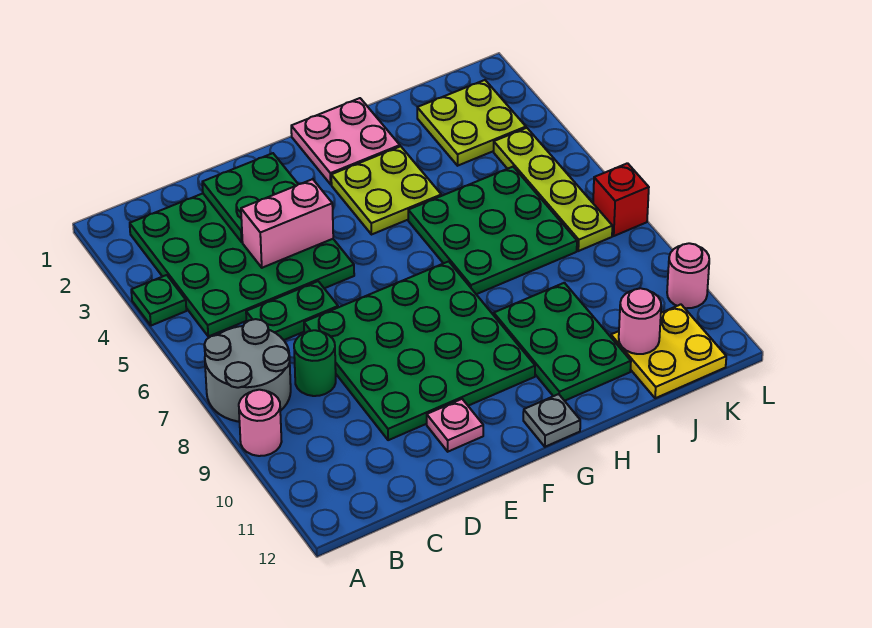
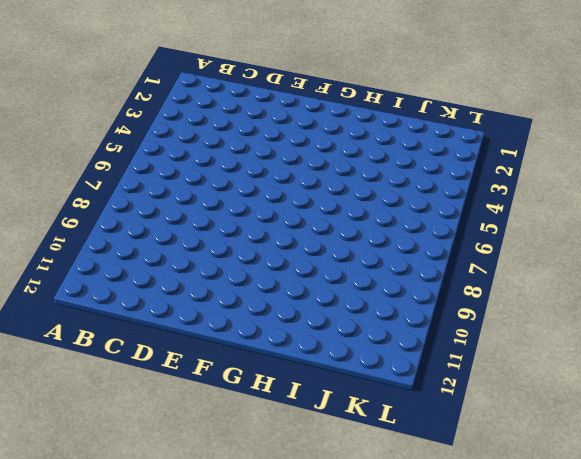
none -> green 1x1 plate [131,275,186,326]
none -> grey 2x2 round brick [204,319,291,422]
none -> pink 1x1 round brick [239,390,282,456]

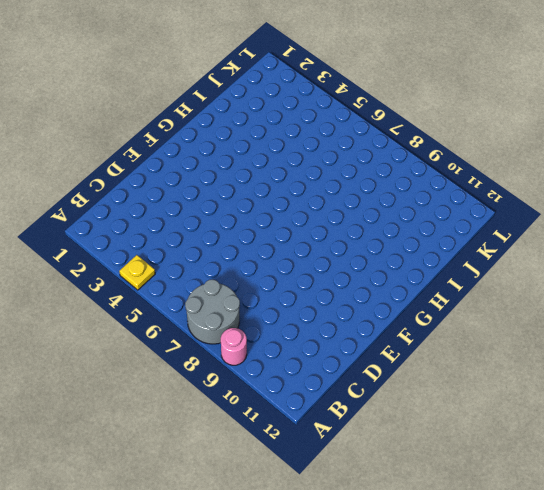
yellow 1x1 plate [119,255,155,290] -> green 1x1 plate [131,275,186,326]
none -> green 4x4 plate [130,194,354,336]
none -> green 1x2 plate [246,281,338,340]
none -> green 1x1 round brick [294,330,336,396]

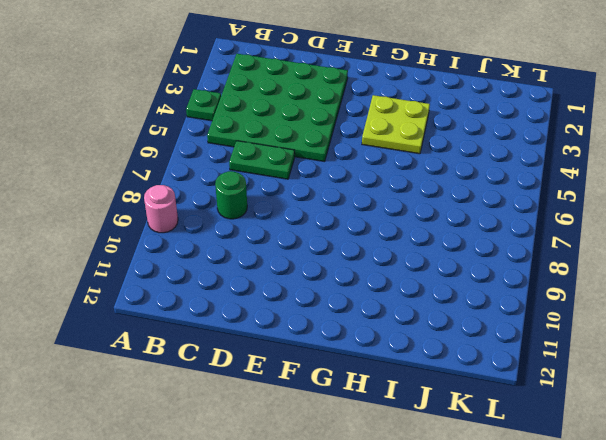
none -> grey 2x2 round brick [204,319,291,422]
none -> green 4x4 plate [304,261,535,440]
none -> pink 1x1 plate [427,399,483,452]

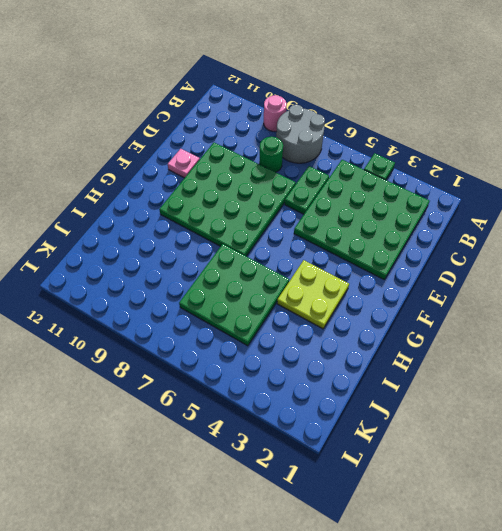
none -> pink 2x2 plate [291,98,400,184]
none -> grey 1x1 plate [523,394,580,447]
none -> green 2x3 plate [494,283,631,401]

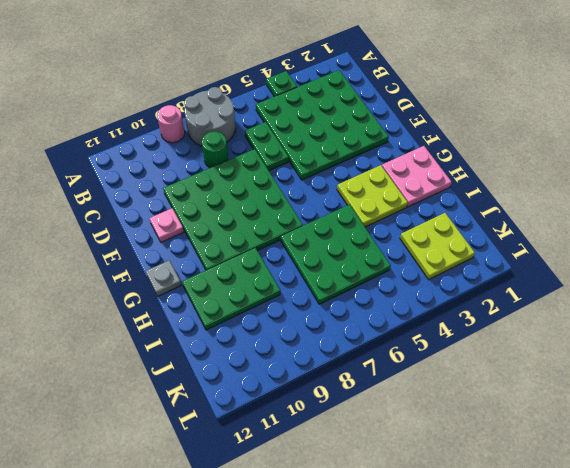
none -> yellow 2x2 plate [611,304,726,398]
none -> lime 1x4 plate [494,128,612,251]
none -> red 1x1 brick [593,163,649,236]

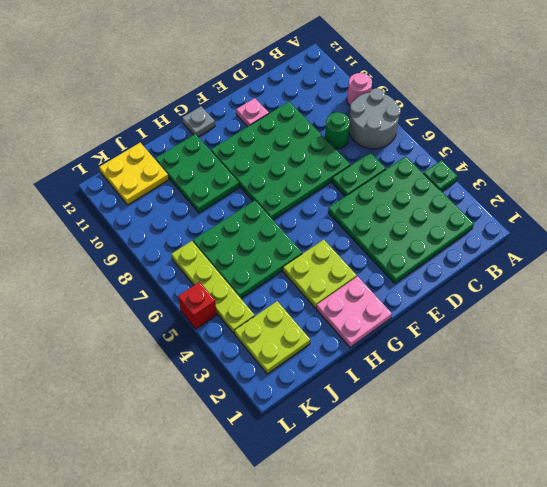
red 1x1 brick [178,282,217,329] -> red 1x1 brick moved to [593,163,649,236]
none -> pink 1x1 round brick [667,243,709,308]
none -> green 2x2 plate [202,153,298,242]
none -> pink 1x2 brick [241,179,333,268]

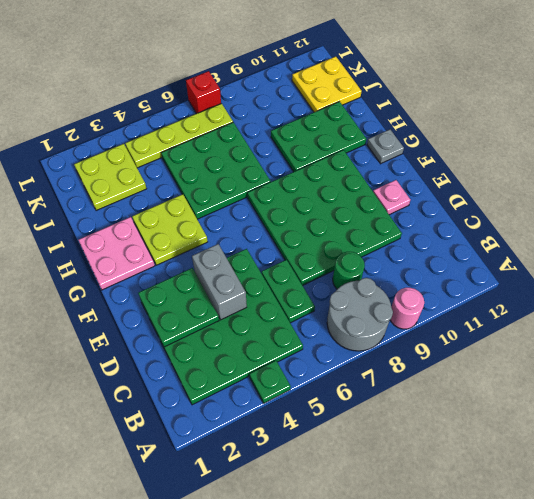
grey 1x2 brick [192,244,247,320] -> pink 1x2 brick [241,179,333,268]
none -> pink 1x1 round brick [667,243,709,308]
none -> pink 1x1 round brick [619,288,661,354]

